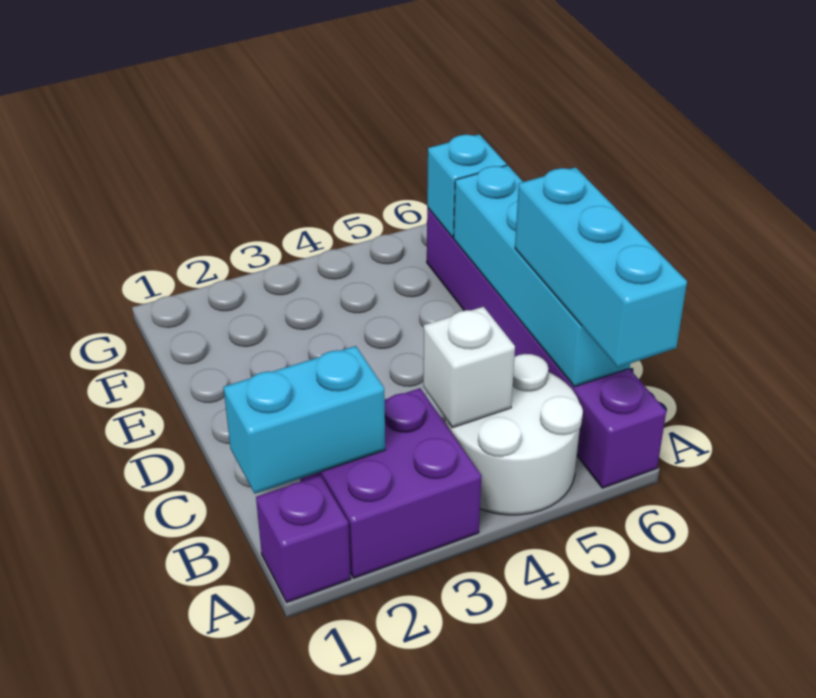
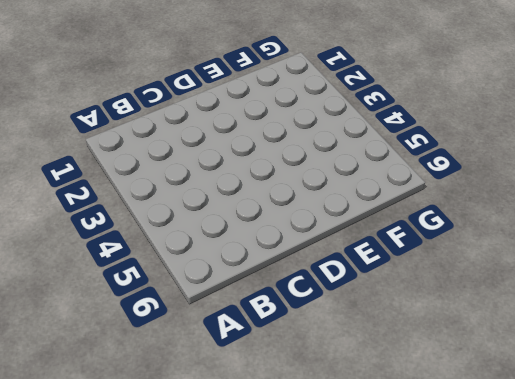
none -> purple 1x1 brick [256,475,351,602]
none -> purple 2x2 brick [300,388,481,578]

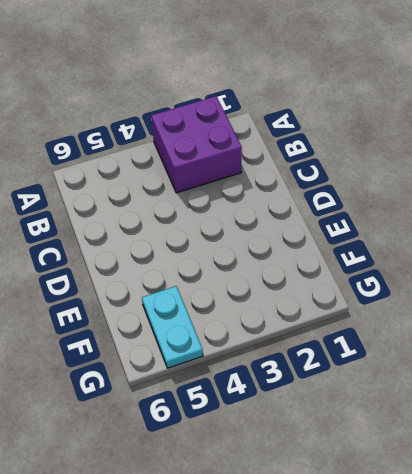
cyan 1x2 plate [142,286,203,368] -> none
none -> purple 1x1 brick [256,475,351,602]
none -> white 2x2 round brick [445,354,583,515]

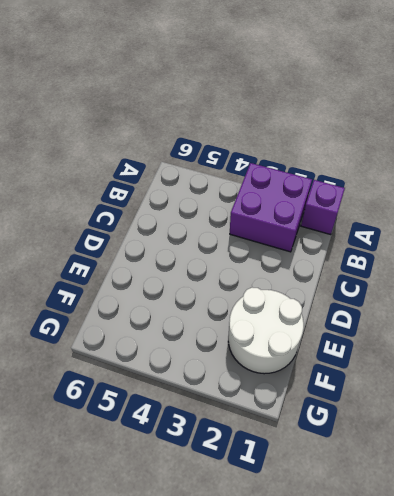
white 2x2 round brick [228,287,304,374] -> white 2x2 round brick moved to [445,354,583,515]
none -> purple 1x6 brick [427,208,666,488]
none -> cyan 1x2 brick [224,346,385,494]

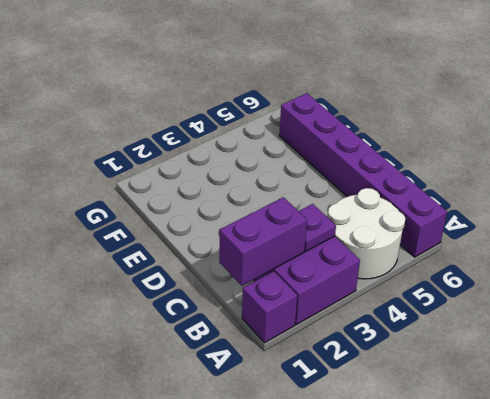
purple 1x2 brick [219,197,307,286] -> cyan 1x2 brick [224,346,385,494]
purple 1x1 plate [299,204,336,251] -> none
none -> white 1x1 brick [423,307,515,428]
none -> cyan 1x4 brick [454,165,630,387]

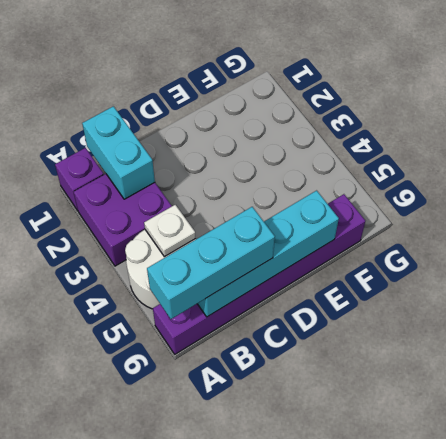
white 1x1 plate [144,205,195,257] -> white 1x1 brick [423,307,515,428]
none -> cyan 1x1 brick [427,134,506,237]

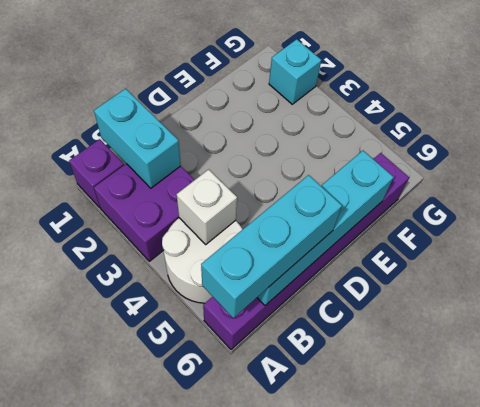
cyan 1x1 brick [269,39,321,104] -> cyan 1x1 brick moved to [427,134,506,237]

